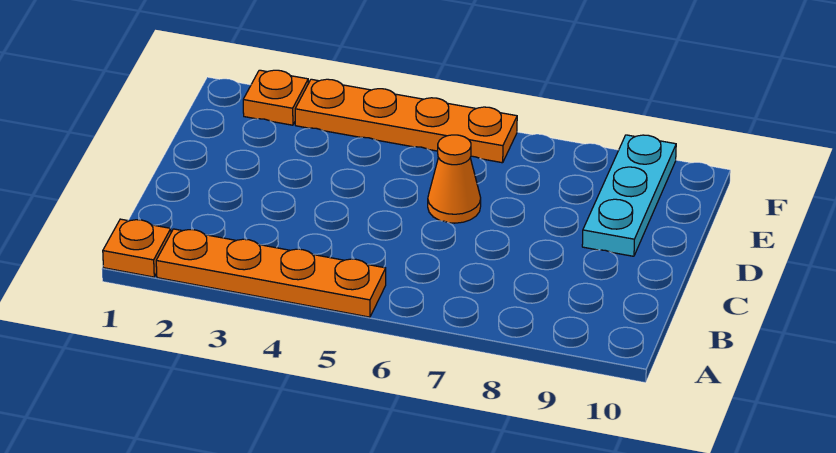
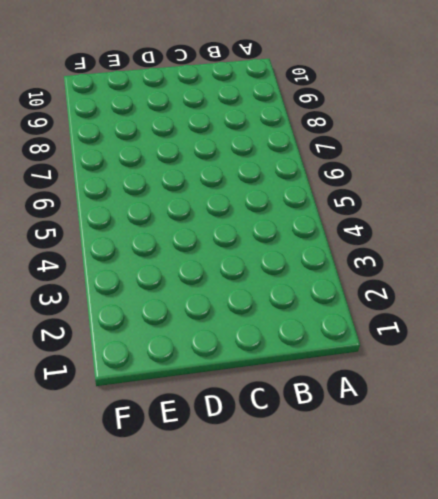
none -> orange 1x1 plate [103,219,171,277]
none -> orange 1x4 plate [156,229,386,317]

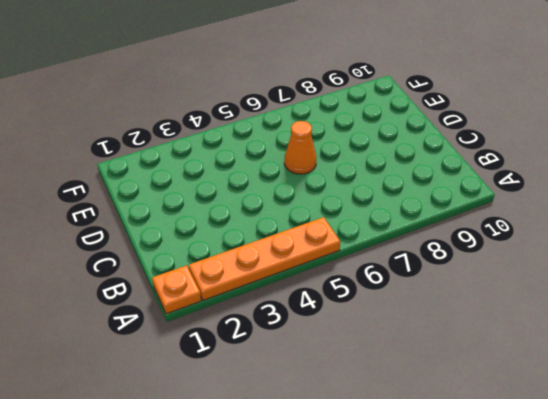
none -> cyan 1x3 plate [582,135,676,256]
none -> orange 1x1 plate [243,70,308,125]

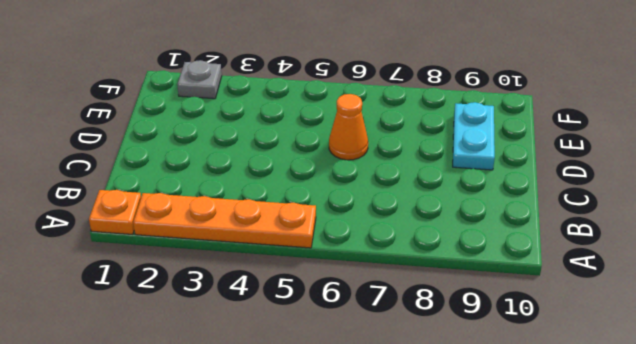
cyan 1x2 plate [453,102,495,170] -> cyan 1x3 plate [582,135,676,256]
grey 1x1 plate [177,60,222,99] -> orange 1x1 plate [243,70,308,125]
none -> orange 1x4 plate [295,79,517,163]

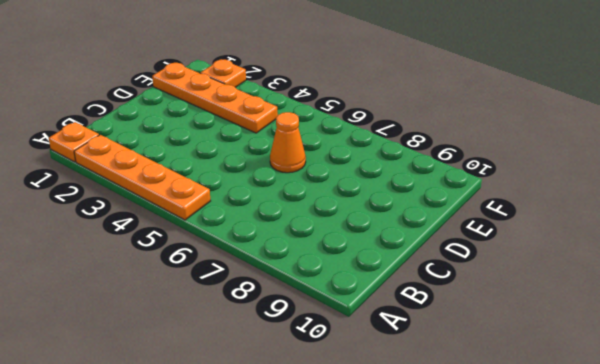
orange 1x4 plate [152,63,278,133] -> orange 1x4 plate moved to [295,79,517,163]
none -> cyan 1x3 plate [582,135,676,256]

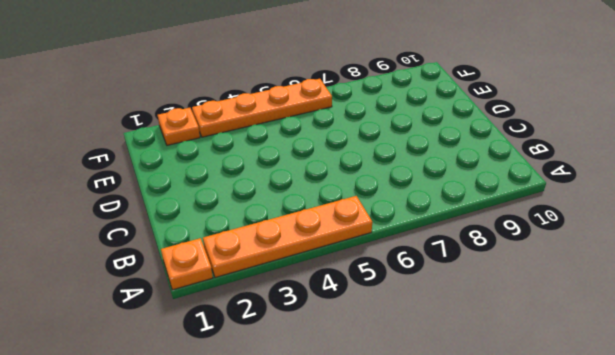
none -> orange 1x1 cone [428,135,481,223]
none -> cyan 1x3 plate [582,135,676,256]

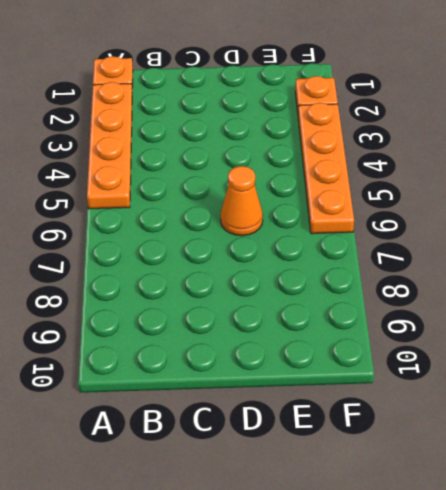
none -> cyan 1x3 plate [582,135,676,256]

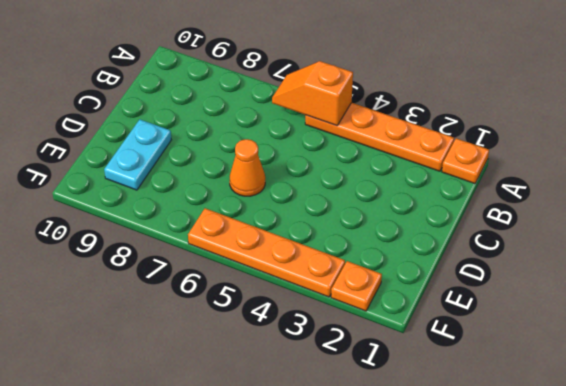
orange 1x2 slope [272,61,353,126] -> none
cyan 1x2 plate [104,119,171,190] -> cyan 1x3 plate [582,135,676,256]

